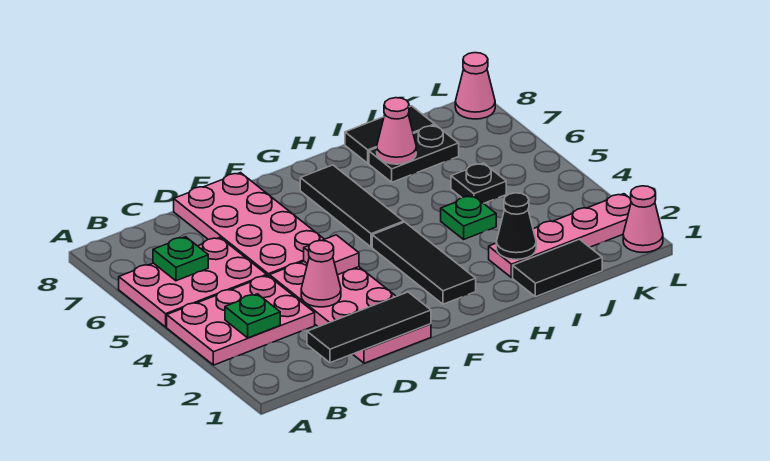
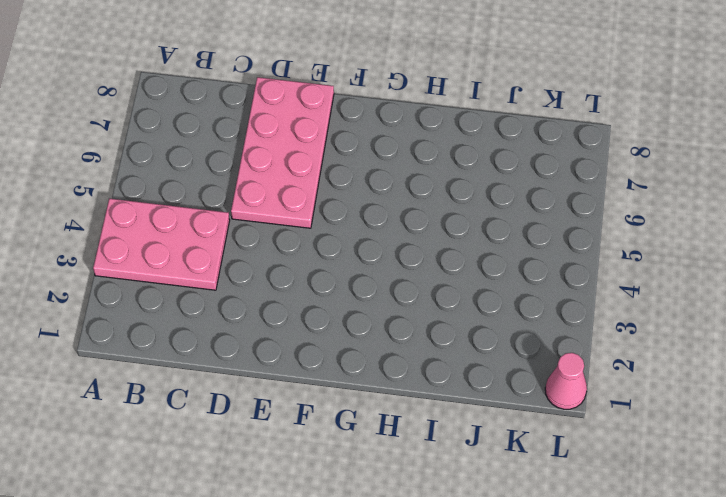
none -> pink 2x3 plate [119,237,267,327]
none -> pink 2x4 plate [269,261,431,363]
none -> black 1x3 tile [372,222,476,304]

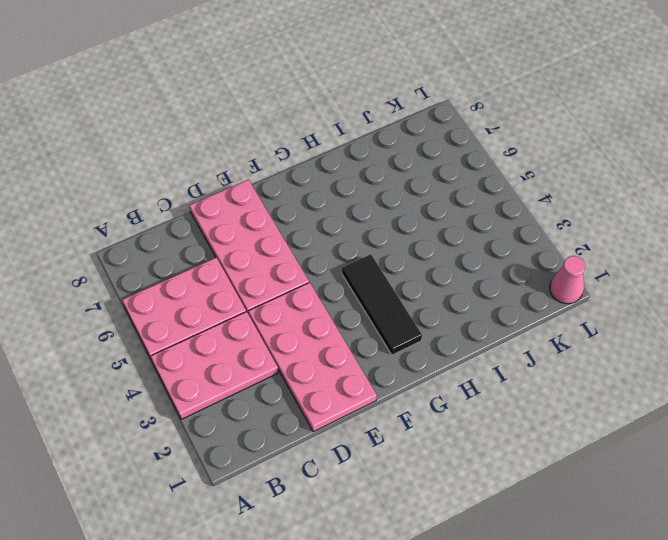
none -> black 1x3 tile [300,165,404,247]
none -> black 1x2 tile [513,239,602,297]
none -> pink 1x4 plate [489,194,631,278]

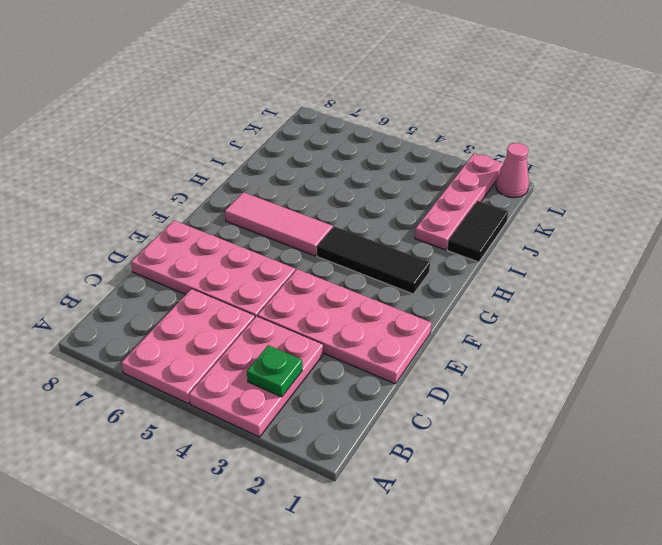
pink 1x3 tile [225,192,333,256] -> black 1x3 tile [300,165,404,247]
none -> green 1x1 plate [441,195,496,239]
none -> black 1x2 plate [369,125,459,182]
none -> black 1x2 tile [345,106,435,163]

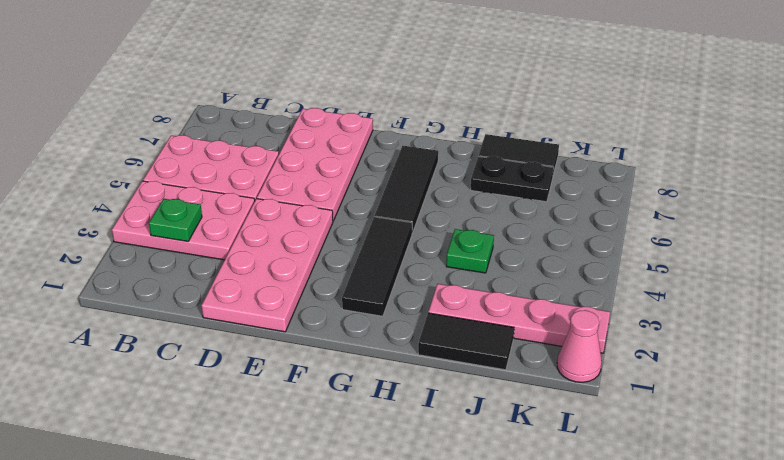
none -> black 1x1 plate [451,163,506,203]
none -> pink 1x1 cone [455,53,495,119]
none -> green 1x1 plate [153,237,208,281]

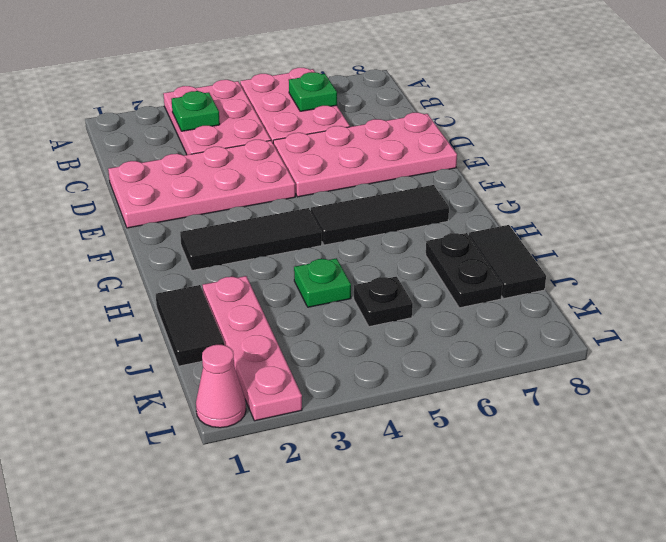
none -> pink 1x1 cone [455,53,495,119]
none -> black 1x3 tile [307,292,431,363]
none -> pink 1x1 cone [301,241,341,307]

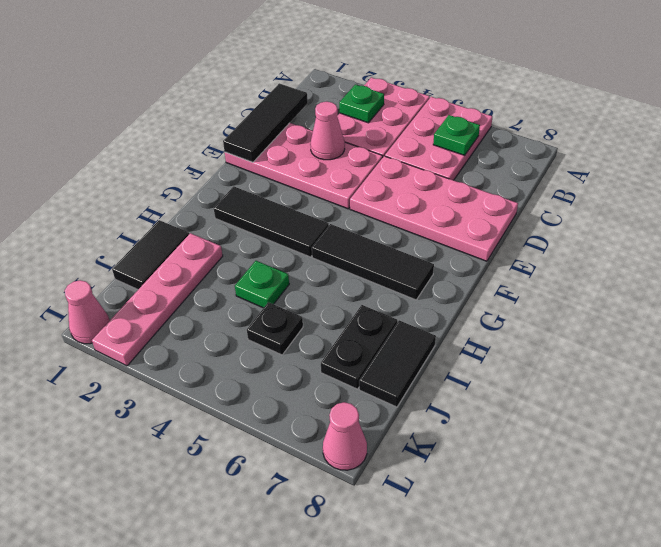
none -> pink 1x1 tile [304,235,359,275]
none -> black 1x1 cone [496,193,536,260]
none -> pink 1x1 cone [377,98,416,164]

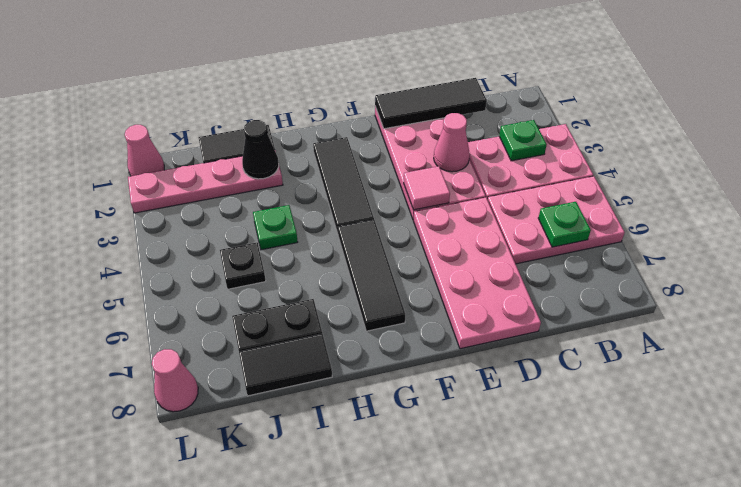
none -> pink 1x1 cone [377,98,416,164]

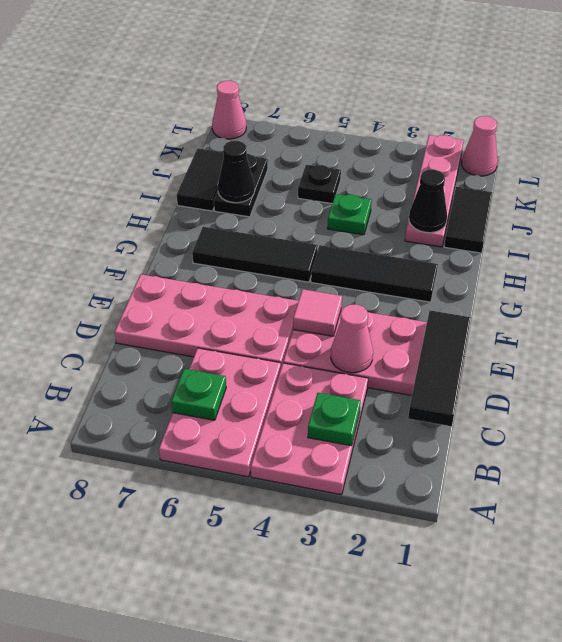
black 1x1 cone [218,141,255,203] -> pink 1x1 cone [377,98,416,164]

